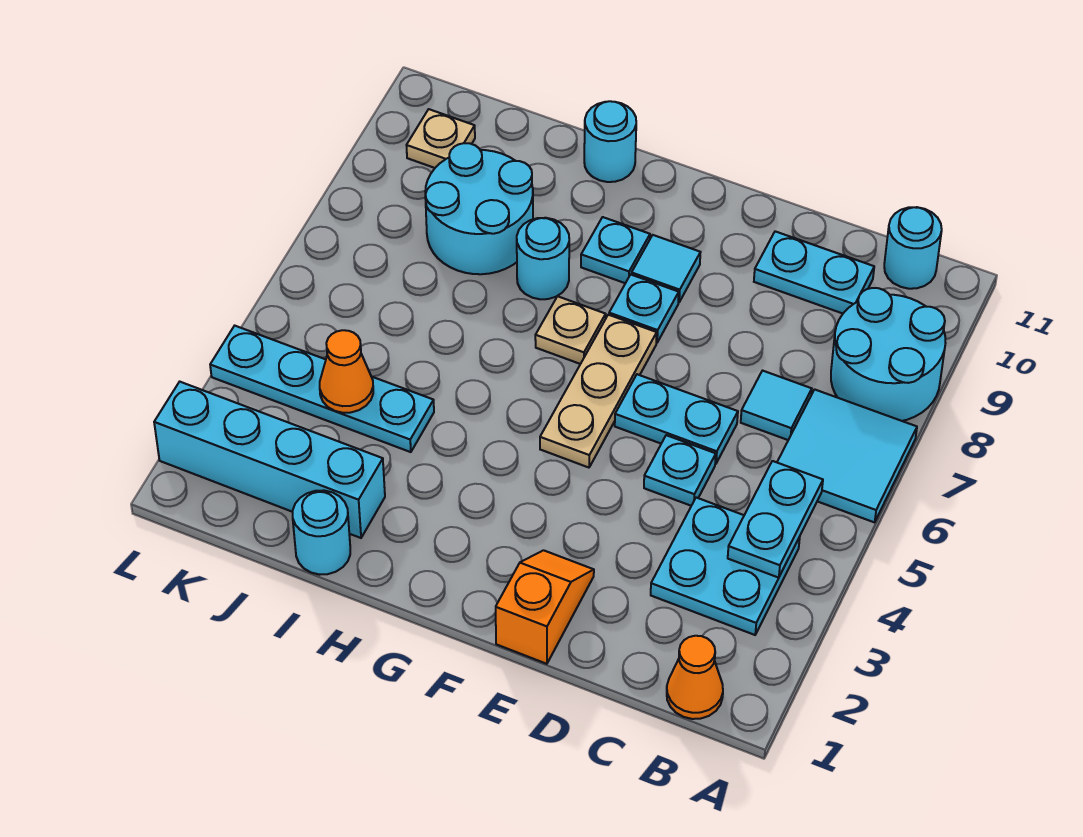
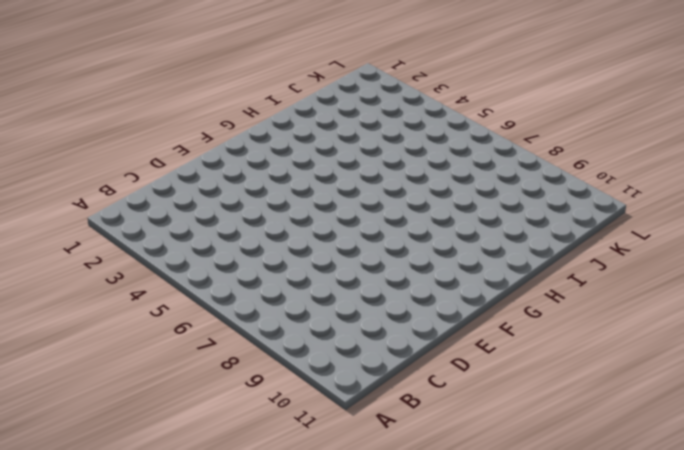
none -> cyan 2x2 tile [777,389,917,522]
none -> cyan 2x2 round brick [831,288,946,421]
none -> orange 1x1 cone [667,636,723,719]

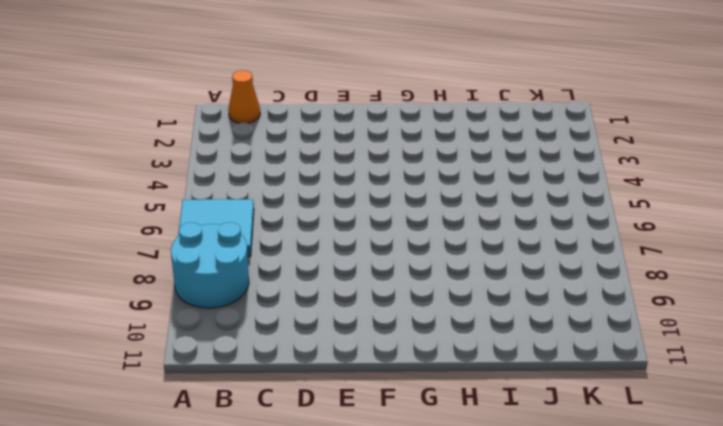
none -> cyan 2x2 plate [651,498,800,635]
none -> cyan 1x1 round brick [884,207,942,289]
none -> cyan 1x1 tile [741,371,812,440]

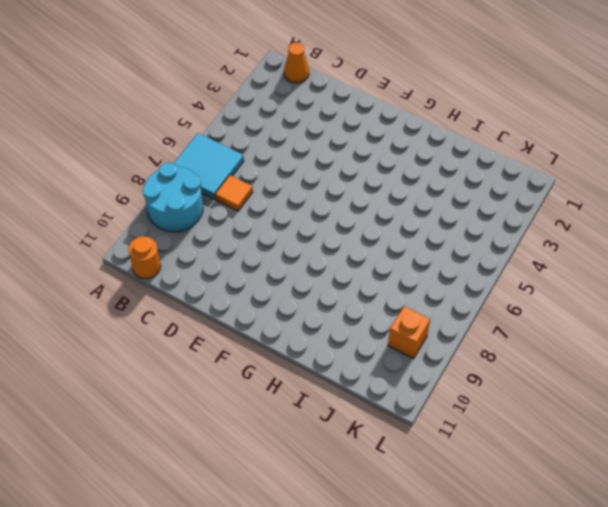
orange 1x1 round brick [128,236,161,279] -> cyan 1x1 round brick [884,207,942,289]
orange 1x1 tile [215,175,253,211] -> cyan 1x1 tile [741,371,812,440]
orange 1x1 brick [388,306,430,359] -> none
none -> cyan 2x2 plate [651,498,800,635]
none -> cyan 1x2 plate [754,231,874,313]
none -> cyan 1x1 plate [644,435,716,506]

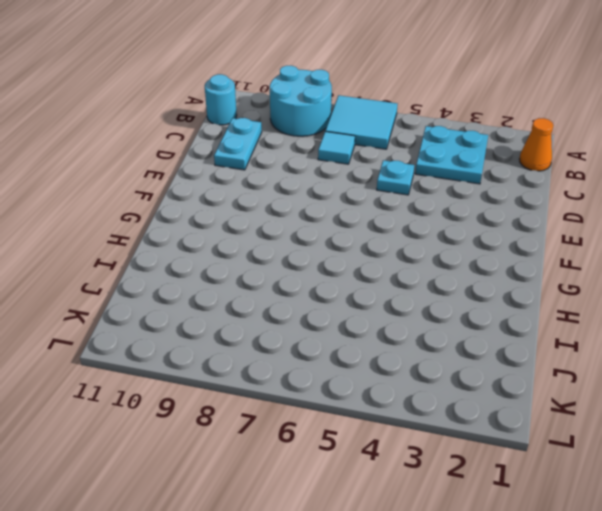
none -> cyan 1x2 plate [615,374,738,464]
none -> orange 1x2 slope [496,550,594,664]
none -> tan 1x3 plate [540,315,657,468]

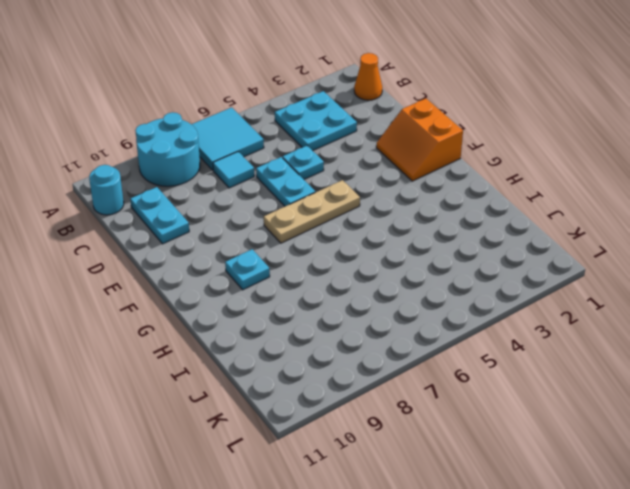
orange 2x2 slope [376,98,463,181] -> orange 1x2 slope [496,550,594,664]
none -> cyan 1x1 plate [609,275,679,343]
none -> cyan 1x1 tile [631,235,700,302]
none -> tan 1x1 plate [535,296,606,364]

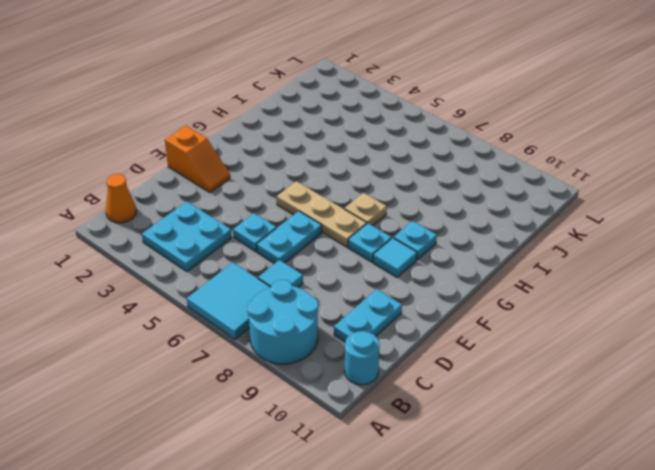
none -> cyan 1x1 round brick [517,218,569,299]
none -> cyan 1x1 round brick [584,101,636,182]
none -> cyan 1x1 round brick [293,490,350,575]

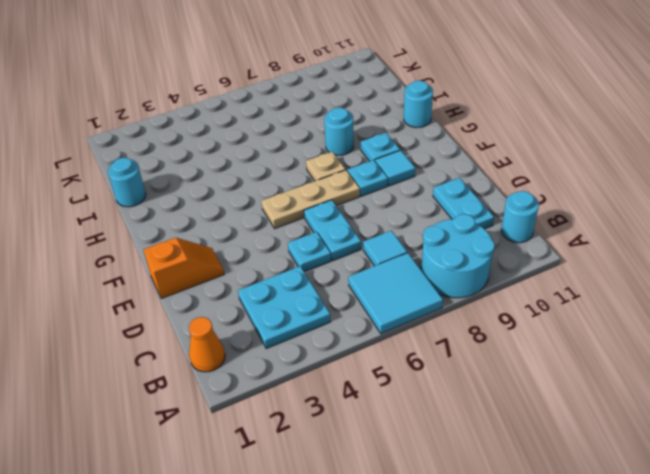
none -> cyan 1x4 brick [154,382,385,538]
none -> cyan 1x4 plate [210,326,434,452]
none -> cyan 2x2 round brick [425,143,533,274]

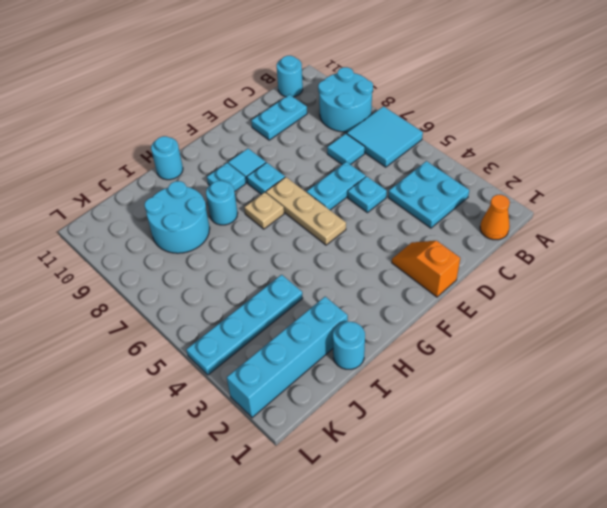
none -> tan 1x1 plate [407,109,475,168]
none -> cyan 1x2 plate [728,461,823,578]
none -> orange 1x1 cone [320,330,373,413]

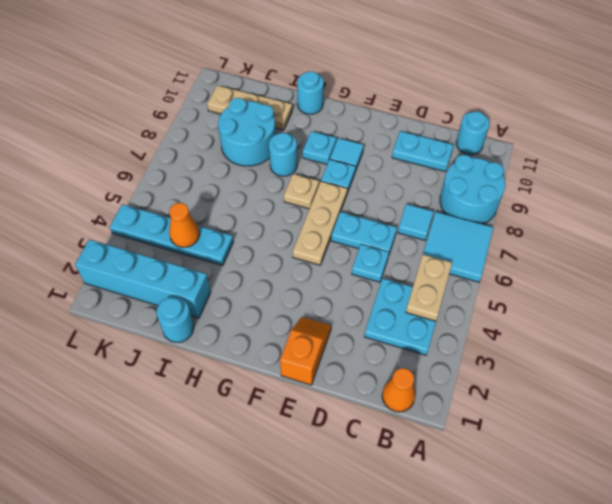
tan 1x2 plate [406,255,452,321] -> cyan 1x2 plate [728,461,823,578]
tan 1x3 plate [207,85,292,130] -> tan 1x1 plate [407,109,475,168]

